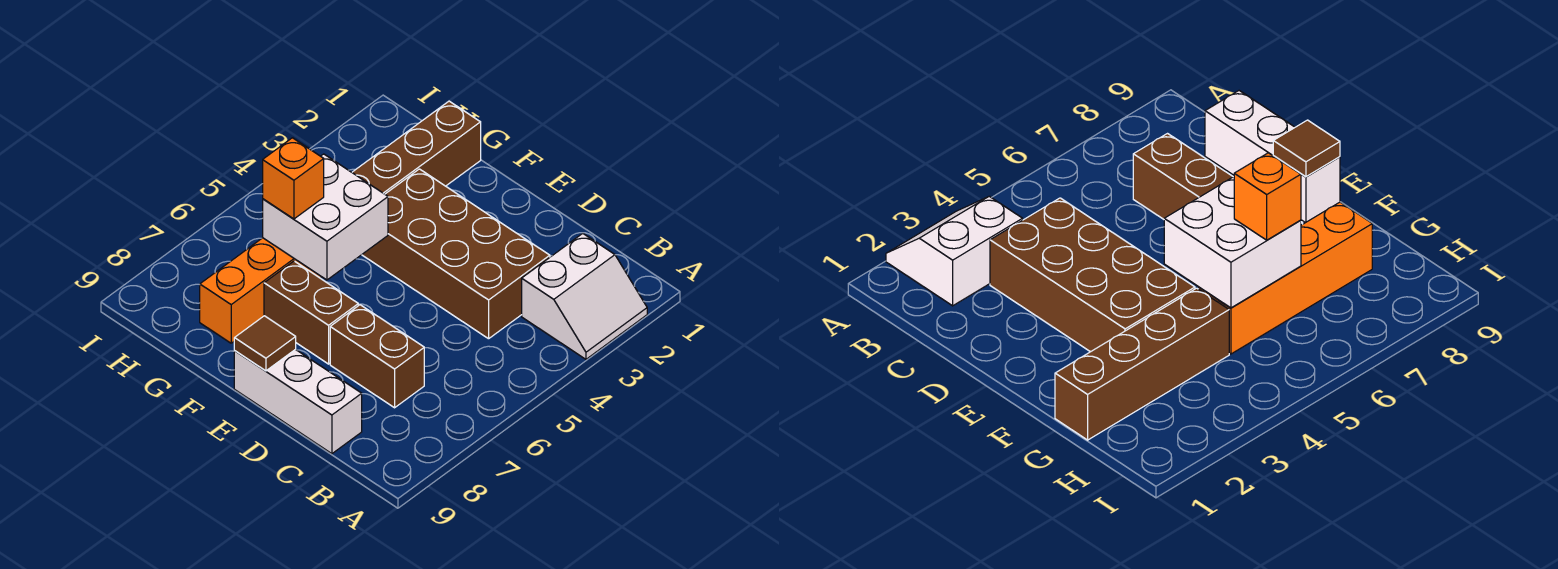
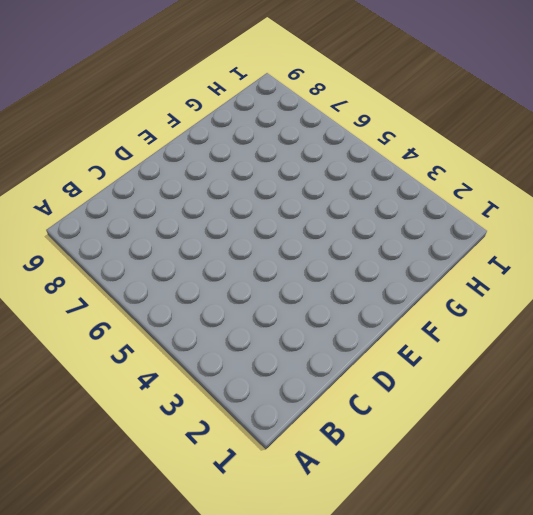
none -> white 2x2 slope [522,233,647,359]
none -> brown 2x4 brick [362,169,550,339]

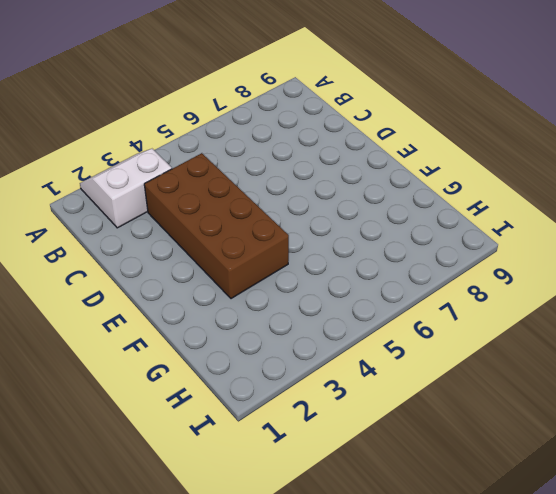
none -> brown 1x2 brick [330,305,424,408]
none -> white 1x3 brick [234,349,362,454]

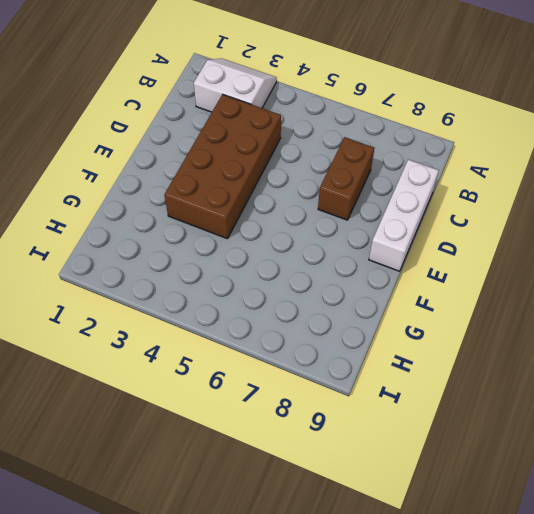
none -> brown 1x2 brick [264,261,358,364]
none -> brown 1x4 brick [352,101,481,194]

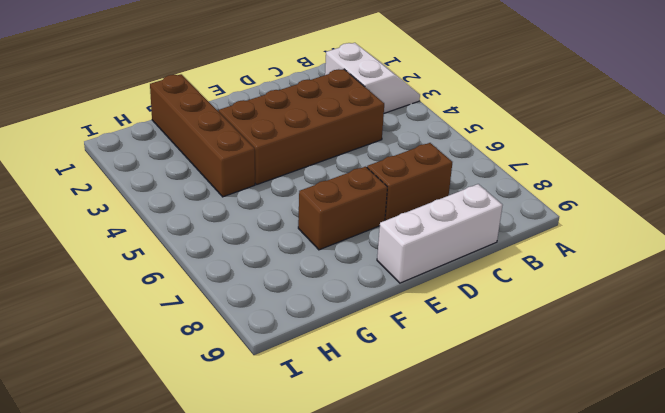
none -> orange 1x4 brick [200,238,321,343]
none -> brown 1x1 tile [234,316,296,371]

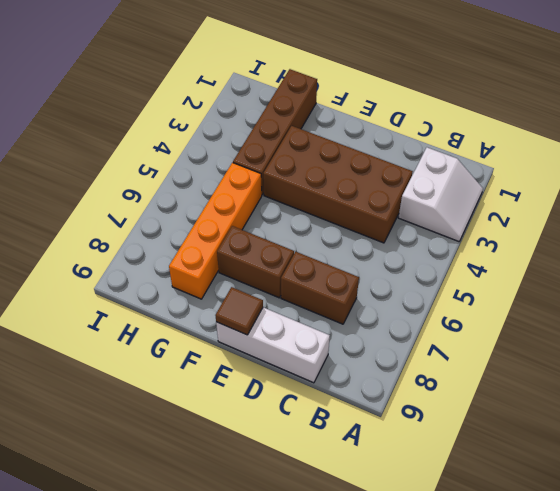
none -> white 2x2 brick [263,154,388,280]
none -> orange 1x1 brick [263,138,324,219]

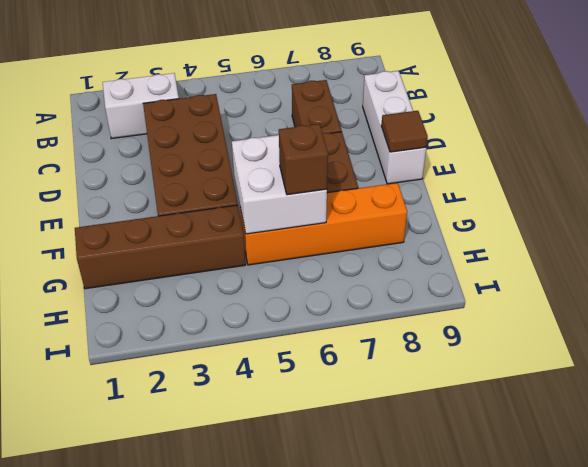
brown 1x1 brick [279,124,328,195] -> orange 1x1 brick [263,138,324,219]

